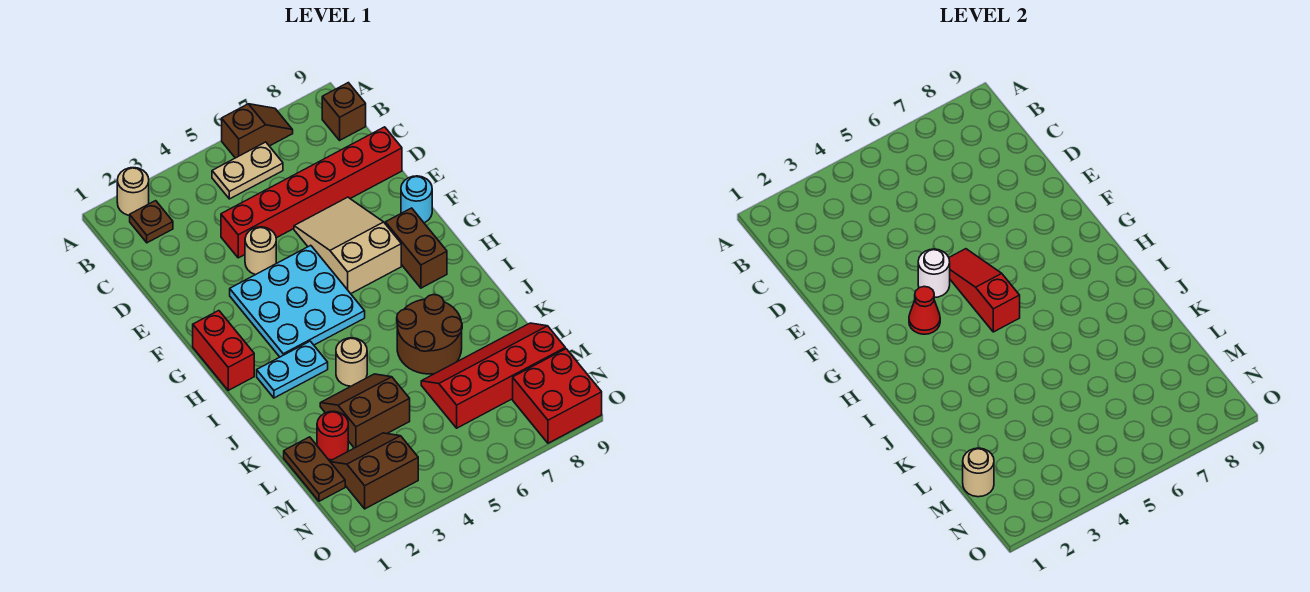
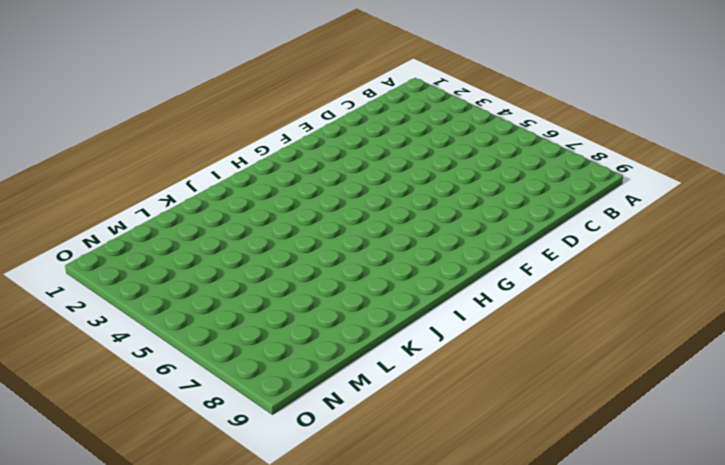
none -> tan 1x1 round brick [117,168,149,215]
none -> brown 1x2 slope [222,104,293,158]
none -> brown 1x1 plate [130,201,173,243]

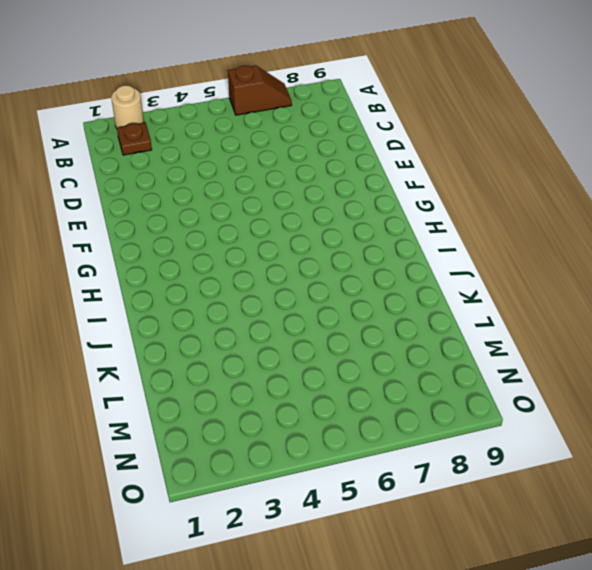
none -> tan 1x2 plate [212,142,283,199]
none -> brown 1x1 brick [322,83,366,140]
none -> red 1x6 brick [221,127,402,258]

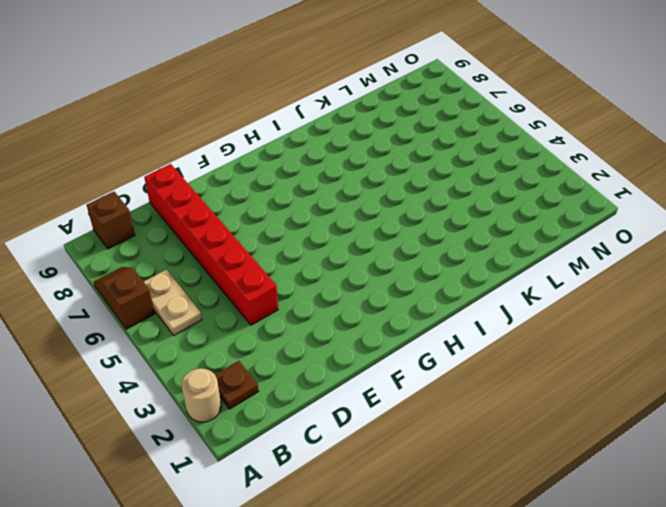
none -> tan 1x1 round brick [245,227,276,275]
none -> tan 2x3 slope [294,197,401,294]
none -> cyan 3x3 plate [230,245,365,357]

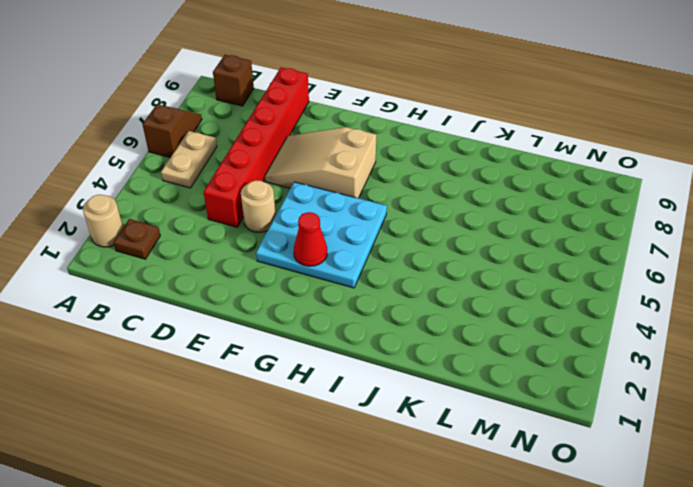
none -> cyan 1x1 round brick [401,176,432,223]
none -> red 1x2 brick [193,311,254,390]
none -> brown 1x2 brick [385,208,447,288]

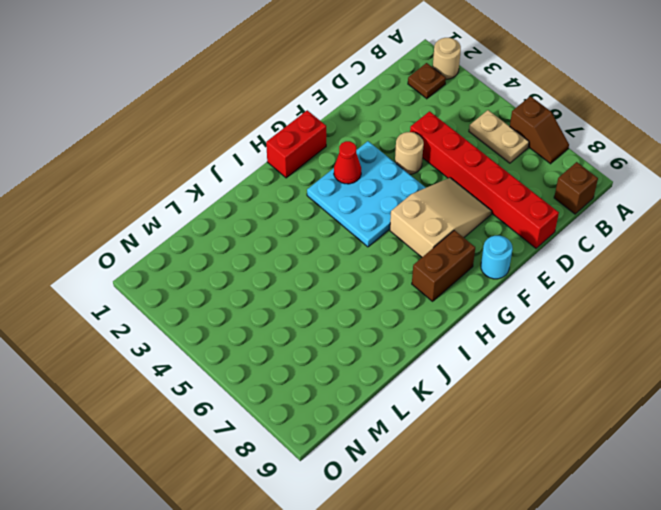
none -> cyan 1x2 plate [257,341,328,398]
none -> tan 1x1 round brick [336,338,367,386]
none -> brown 2x2 round brick [397,295,462,374]

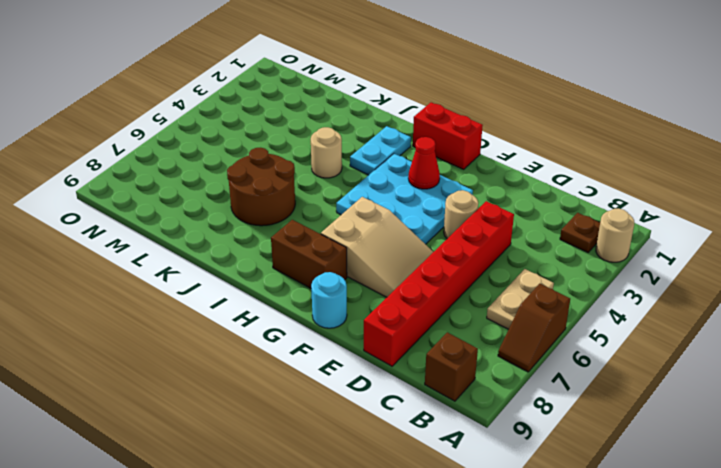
none -> brown 2x2 slope [320,374,410,448]
none -> brown 1x2 plate [284,437,345,501]
none -> red 1x1 round brick [317,411,348,460]

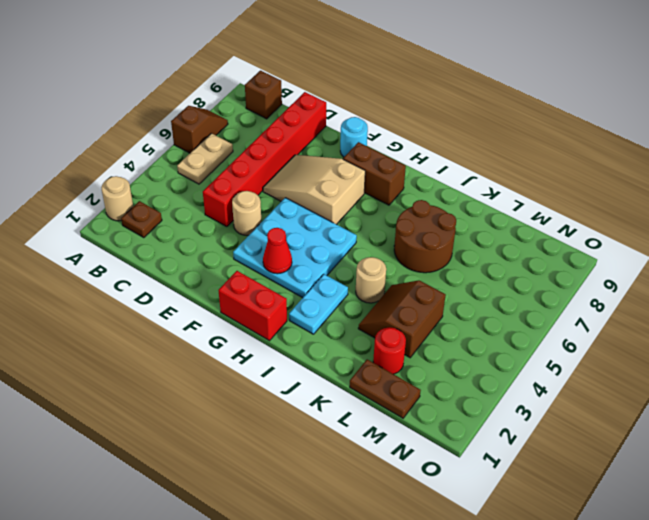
none -> red 2x4 slope [421,323,565,428]
none -> brown 2x2 slope [330,433,418,509]
none -> red 2x2 brick [513,349,602,443]

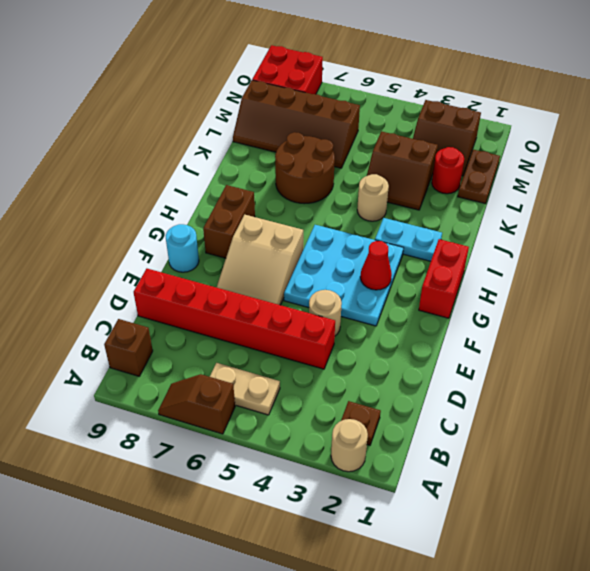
brown 2x4 slope [233,80,360,168] -> red 2x4 slope [421,323,565,428]
none -> white 1x1 round brick [918,249,950,297]
none -> red 1x3 slope [949,249,1020,332]
none -> tan 1x1 round brick [963,448,994,497]

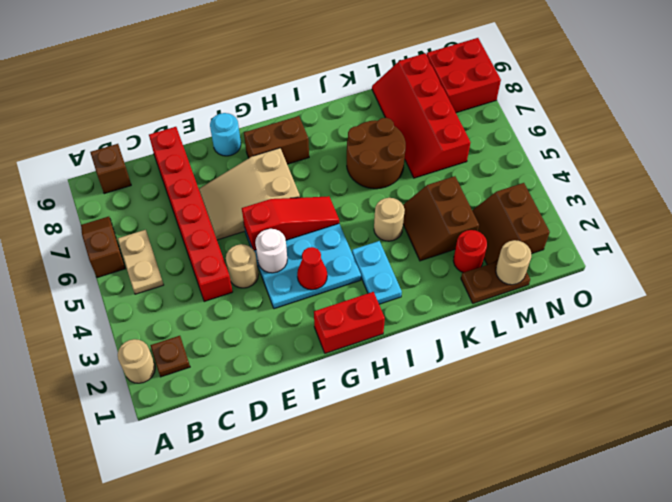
red 1x3 slope [242,196,339,250] -> red 1x3 slope turned to [949,249,1020,332]

